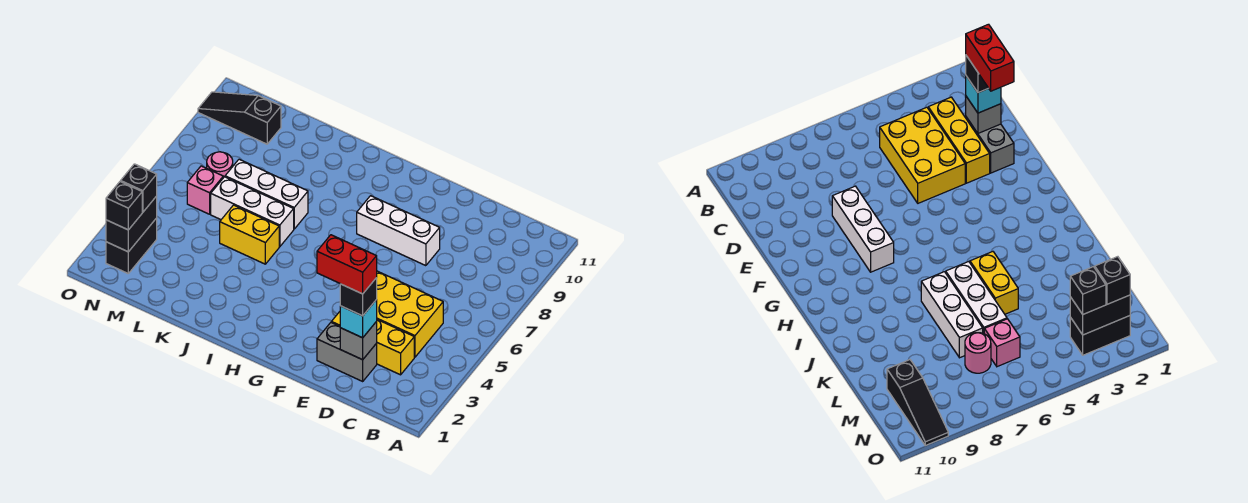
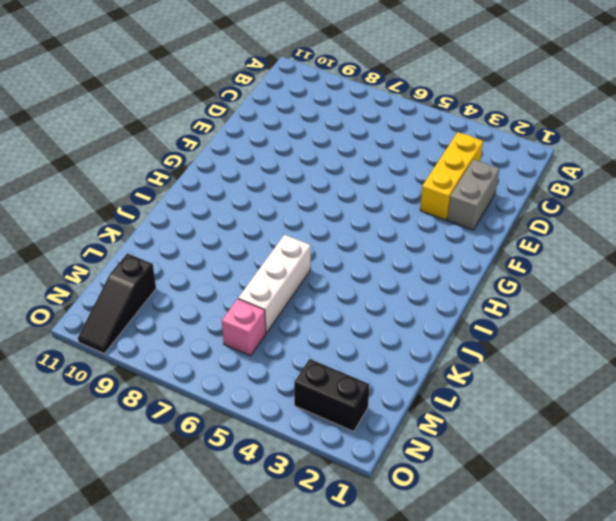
none -> yellow 2x3 brick [376,271,443,357]
none -> white 1x3 brick [357,196,440,266]
none -> yellow 1x2 brick [220,205,279,264]

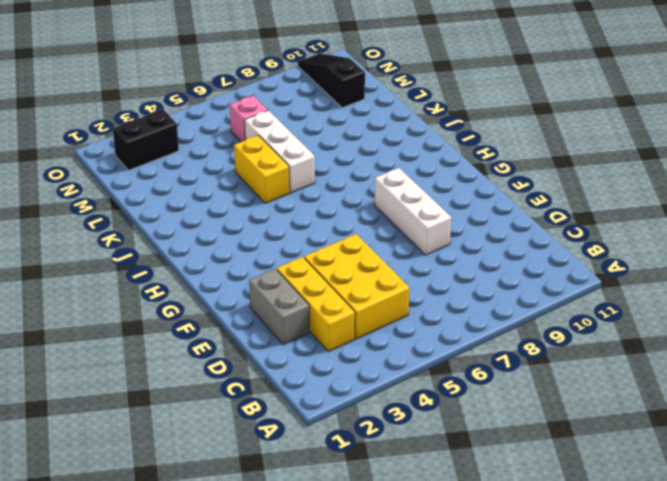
none -> white 1x3 brick [225,159,308,229]
none -> pink 1x1 round brick [207,152,233,178]
none -> grey 1x1 brick [340,321,377,360]

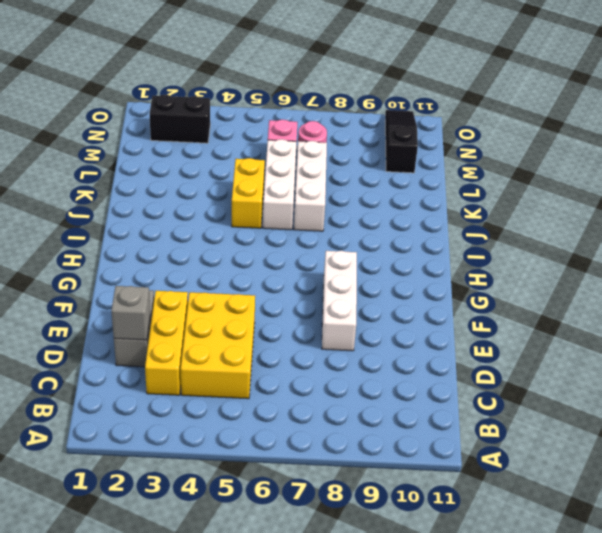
none -> black 1x2 brick [106,196,157,252]
none -> cyan 1x1 brick [340,300,377,338]
none -> black 1x1 brick [106,181,142,230]

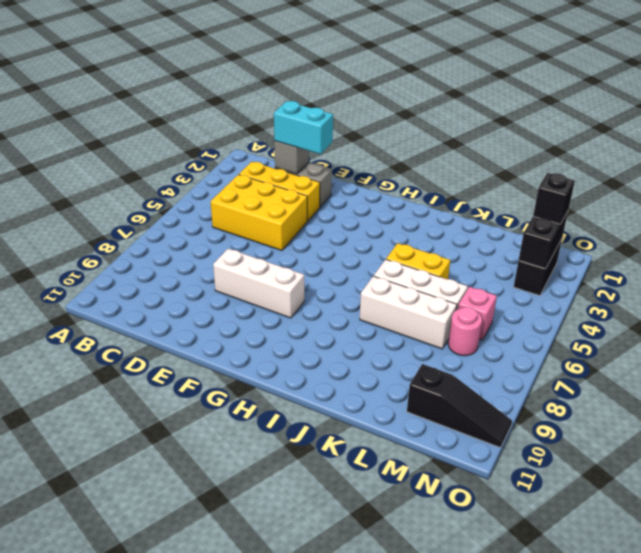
cyan 1x2 brick [274,101,333,154] -> cyan 1x1 brick [340,300,377,338]
none -> black 1x1 brick [121,164,157,212]
none -> black 1x1 brick [340,278,377,316]
none -> red 1x2 brick [317,235,377,294]

